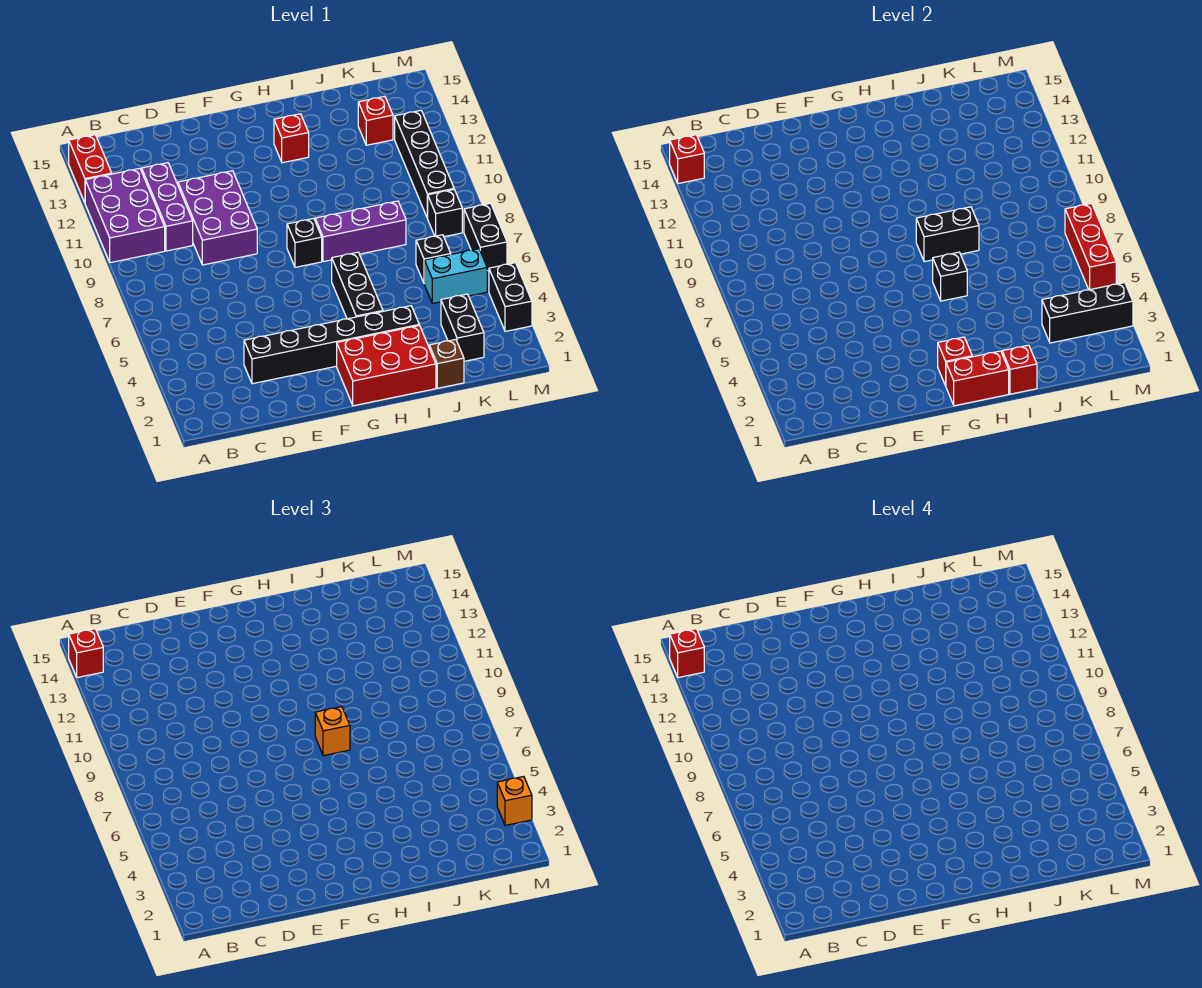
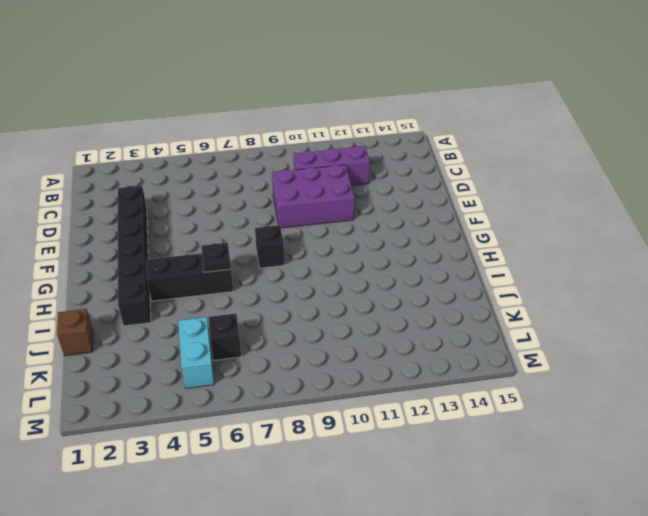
black 1x1 plate [201,243,231,272] -> black 1x1 brick [933,252,967,301]
none -> purple 2x3 brick [85,168,165,263]
none -> red 1x2 brick [69,135,112,202]
none -> red 2x3 brick [337,325,436,406]
none -> purple 1x3 brick [315,201,406,262]

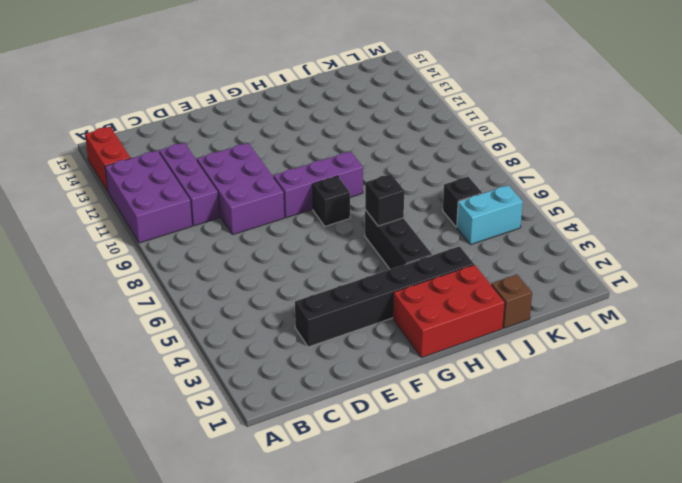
purple 1x3 brick [274,151,363,218] -> purple 1x3 brick moved to [315,201,406,262]
none -> red 1x1 brick [274,114,309,163]
none -> black 1x2 brick [441,294,484,361]
none -> red 1x1 brick [358,96,393,145]
none -> black 1x1 brick [427,190,462,237]

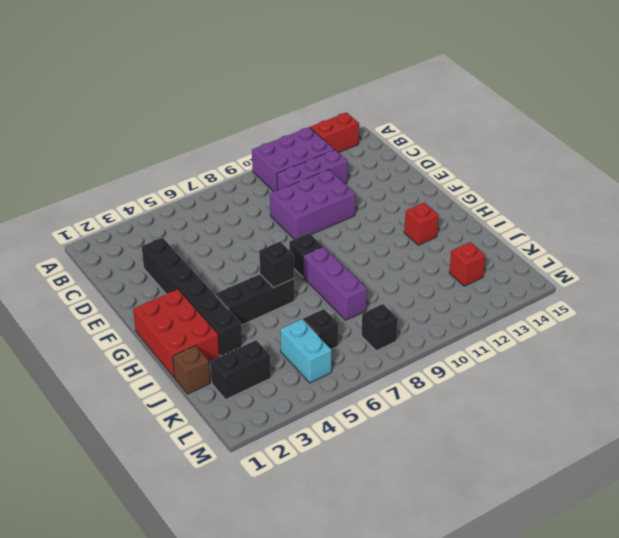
none -> black 1x4 brick [395,110,454,218]
none -> black 1x2 brick [489,263,532,331]
none -> black 1x2 brick [464,203,507,271]
none -> red 1x1 brick [670,135,704,184]

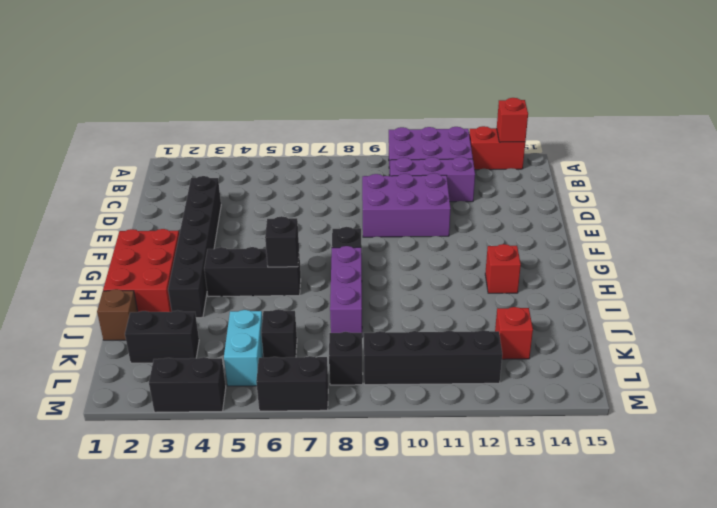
none -> red 1x2 brick [946,351,1009,406]
none -> red 1x1 brick [938,337,972,386]
none -> black 1x2 brick [916,207,979,262]
none -> red 1x1 brick [1002,345,1037,394]

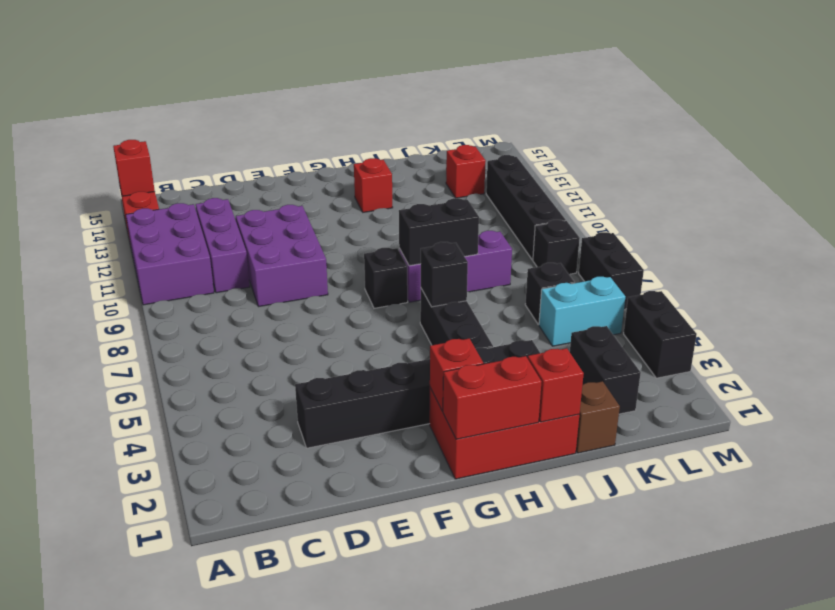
none -> black 1x3 brick [1042,283,1133,343]
none -> red 1x3 brick [1065,203,1116,290]
none -> red 1x1 brick [69,629,103,678]
none -> orange 1x1 brick [315,707,350,756]

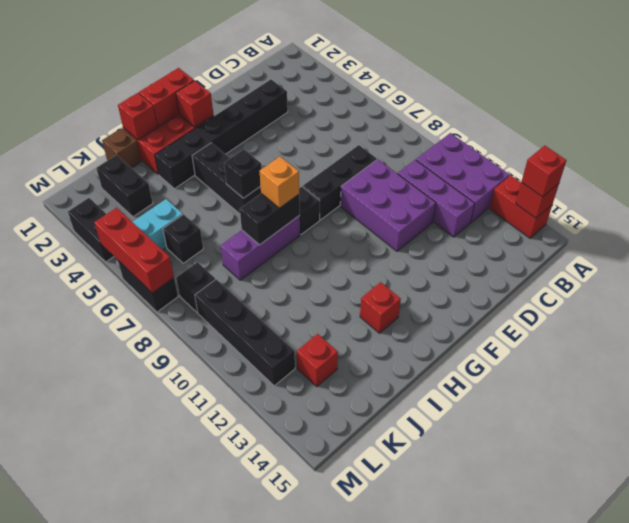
black 1x3 brick [303,145,377,220] -> black 1x3 brick moved to [1042,283,1133,343]
none -> orange 1x1 brick [497,777,532,825]
none -> red 1x1 brick [670,629,704,678]

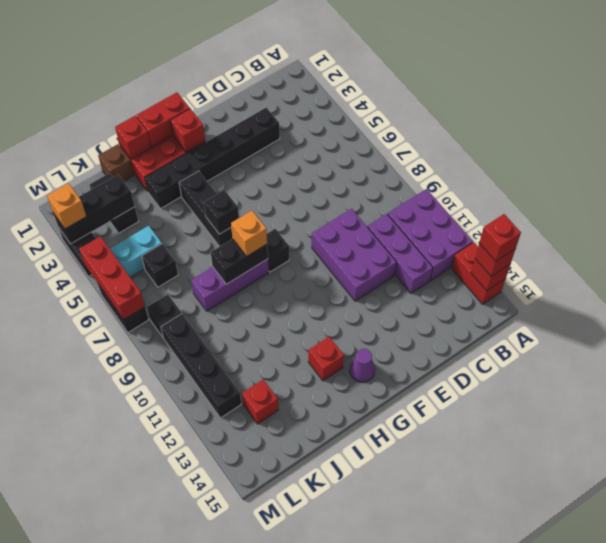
purple 1x1 cone [350,349,375,382] -> none

